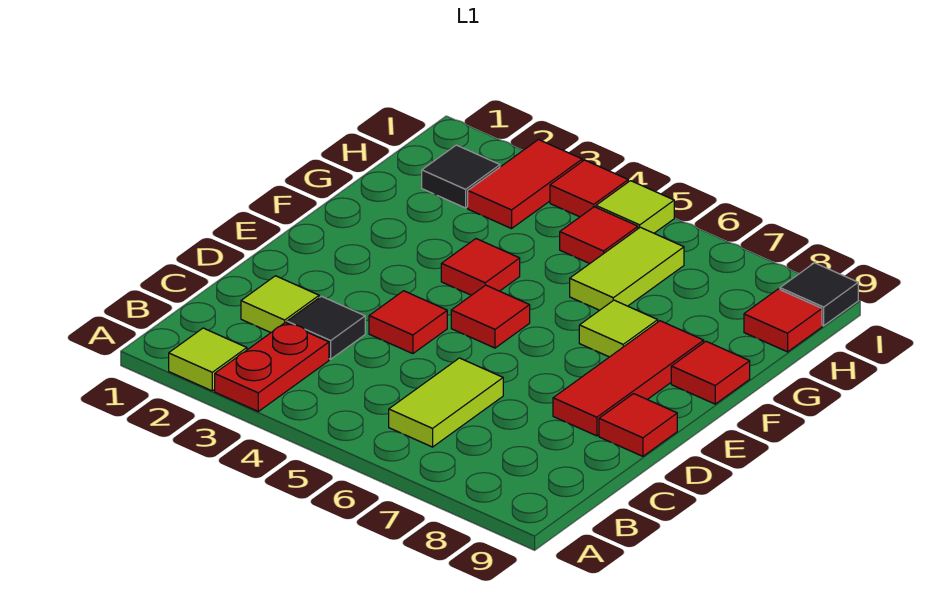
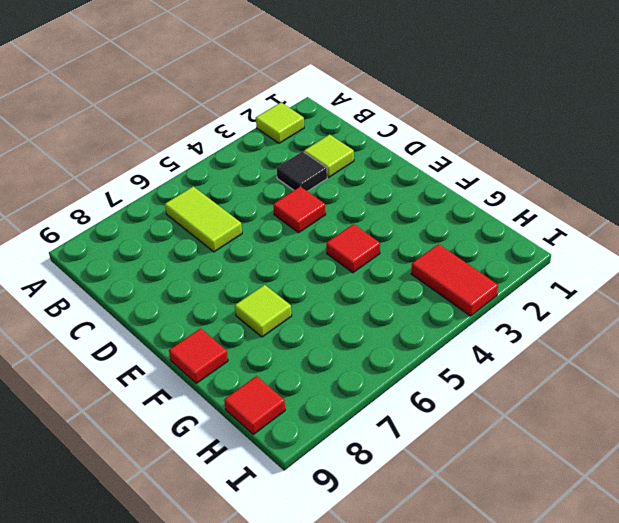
none -> red 1x2 plate [215,323,329,411]
none -> red 1x3 tile [553,321,704,436]
none -> red 1x1 tile [599,394,677,456]

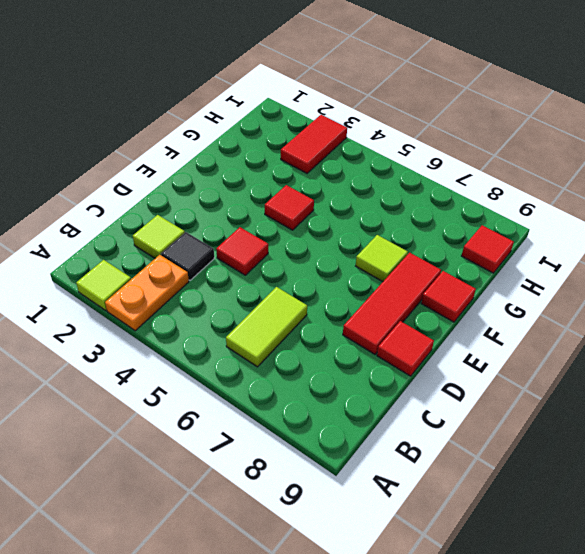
orange 1x2 plate [105,255,189,331] -> red 1x2 plate [215,323,329,411]
none -> red 1x1 tile [451,285,530,348]
none -> lime 1x2 tile [570,227,684,310]
none -> black 1x1 tile [422,145,500,208]

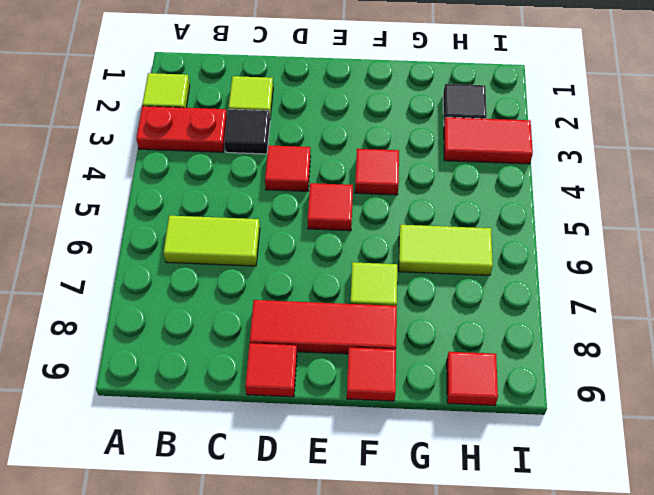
none -> red 1x1 tile [560,207,638,264]
none -> red 1x1 tile [550,160,628,217]
none -> lime 1x1 tile [596,181,674,233]

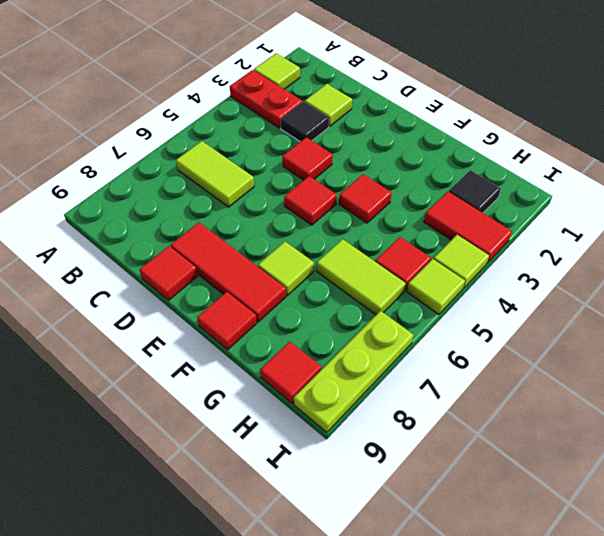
lime 1x1 tile [434,235,489,288] -> red 1x1 tile [550,160,628,217]
lime 1x3 plate [294,311,413,432] -> black 1x1 tile [780,263,858,326]

